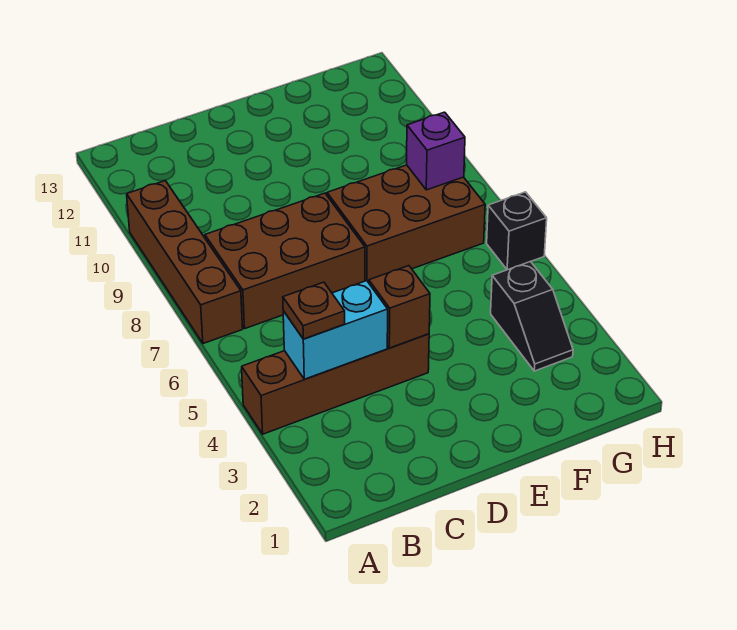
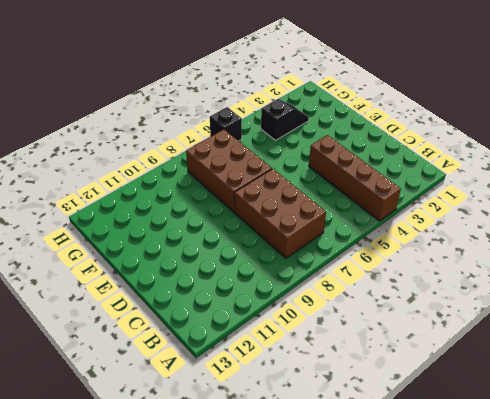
none -> brown 1x4 brick [127,181,243,344]
none -> cyan 1x2 brick [283,281,388,379]

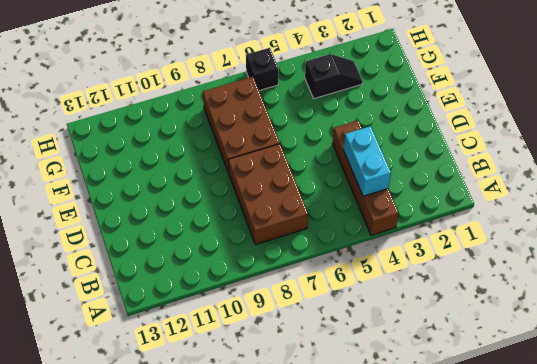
none -> brown 1x4 brick [127,181,243,344]
none -> brown 1x1 brick [369,266,430,348]

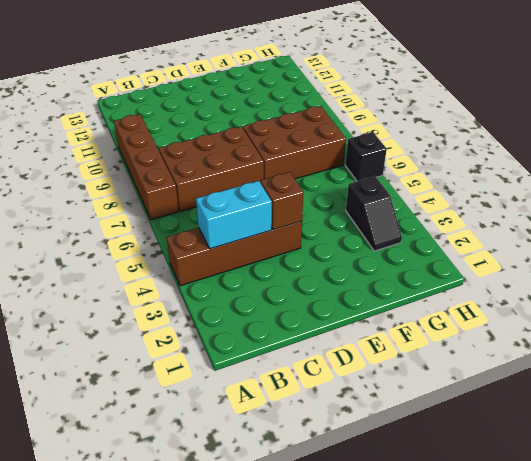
none -> purple 1x1 brick [407,112,465,190]
none -> brown 1x1 plate [283,282,345,339]

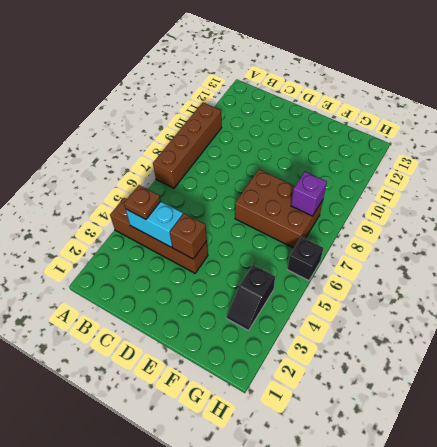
none -> brown 2x3 brick [205,193,365,328]

